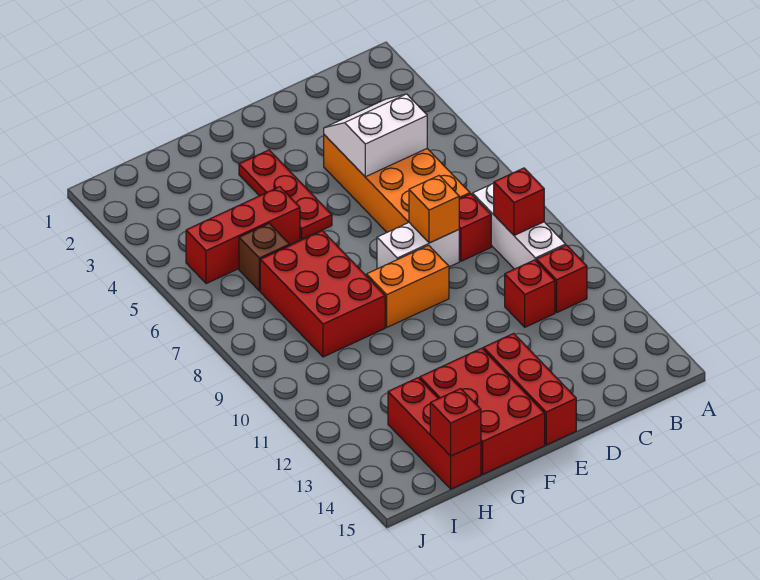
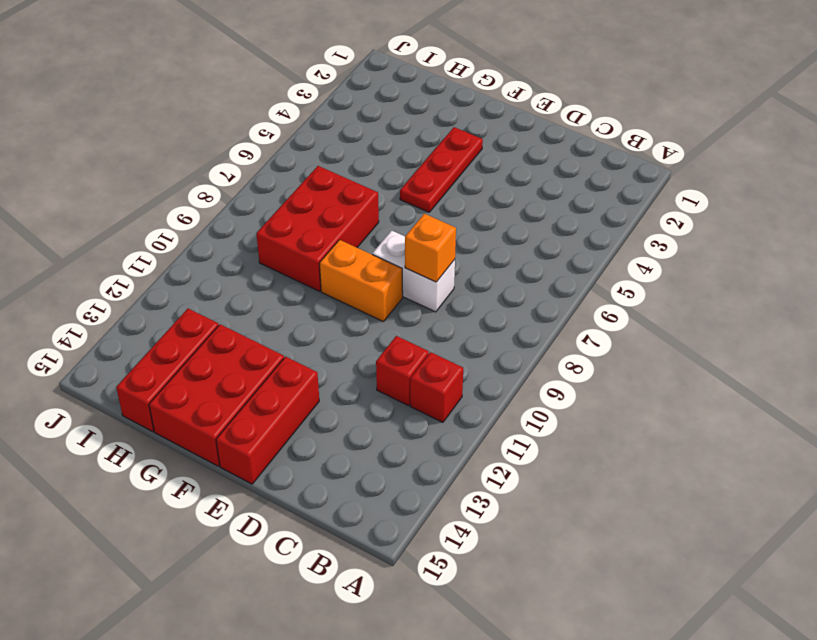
none -> white 1x3 brick [473,184,566,269]
none -> orange 2x4 brick [324,135,470,232]
none -> red 1x1 brick [459,194,491,261]

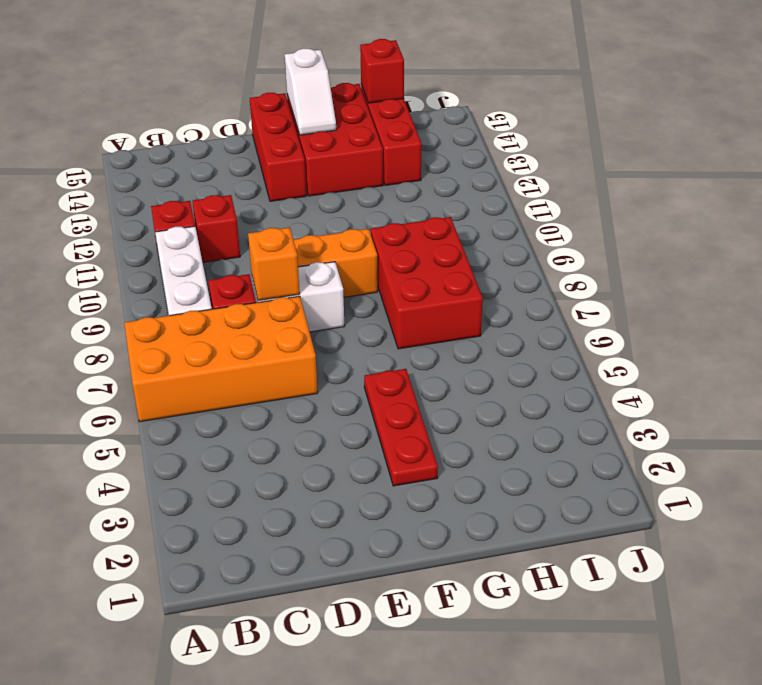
orange 2x4 brick [124,296,318,422] -> orange 2x4 brick turned to [324,135,470,232]
white 1x2 slope [285,48,336,135] -> none
none -> red 1x3 brick [186,187,300,284]
none -> brown 1x1 brick [239,223,290,291]
none -> red 1x1 brick [493,168,544,235]

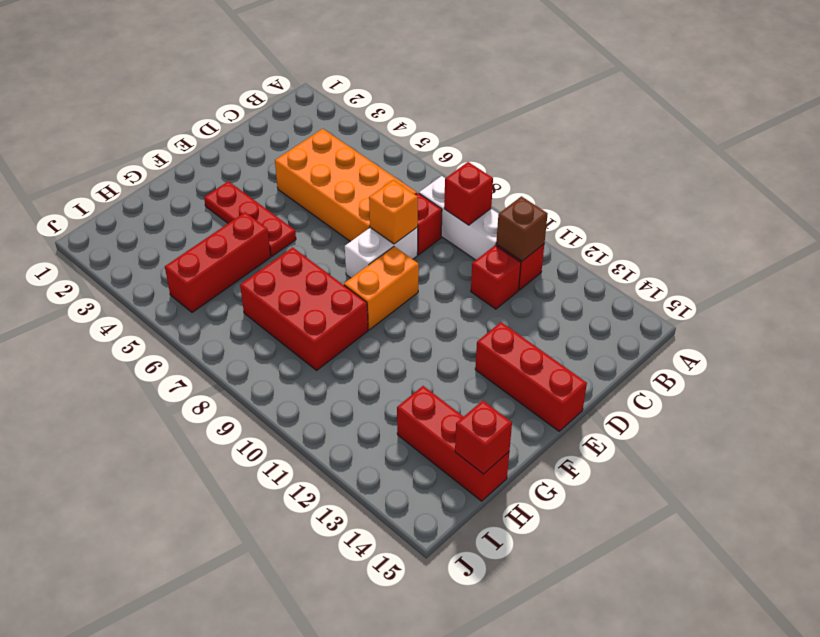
brown 1x1 brick [496,196,548,261] -> brown 1x1 brick moved to [239,223,290,291]
none -> red 2x3 brick [419,348,545,474]
none -> white 2x2 slope [324,94,427,177]

